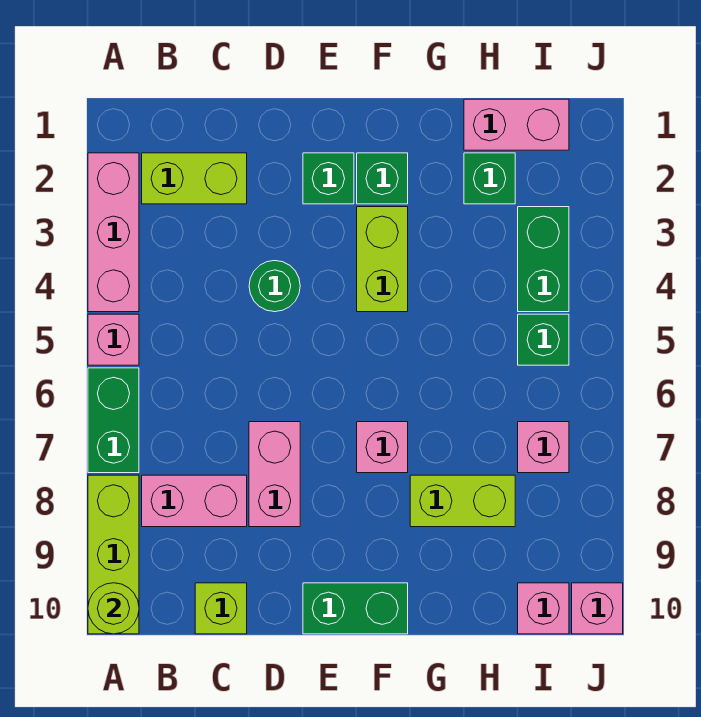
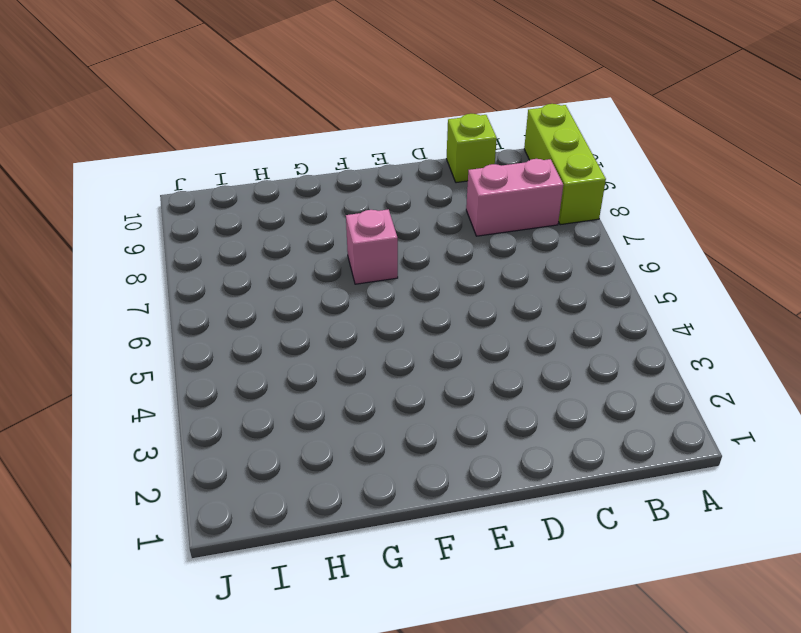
none -> pink 1x3 brick [88,153,139,312]
none -> pink 1x1 brick [88,314,139,365]
none -> green 1x2 brick [88,368,139,473]

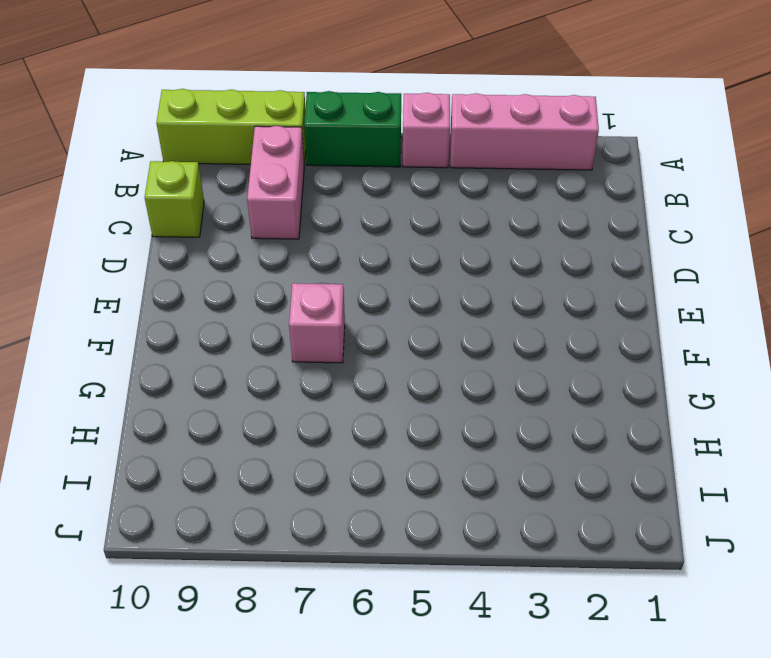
none -> lime 1x2 brick [142,153,247,204]
none -> green 1x1 round brick [249,261,300,312]
none -> pink 1x2 brick [249,422,300,527]

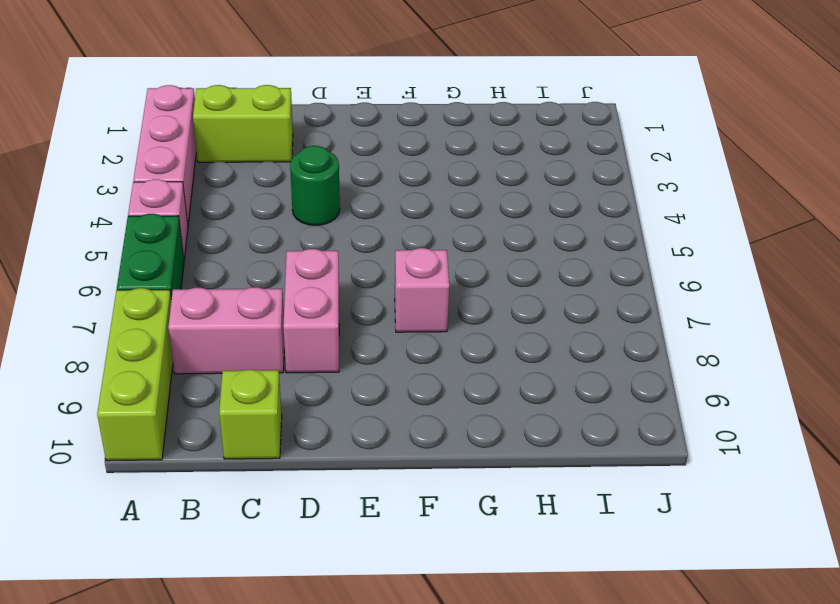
none -> green 1x1 brick [303,153,354,204]
none -> green 1x2 brick [303,583,408,634]
none -> green 1x1 brick [357,153,408,204]

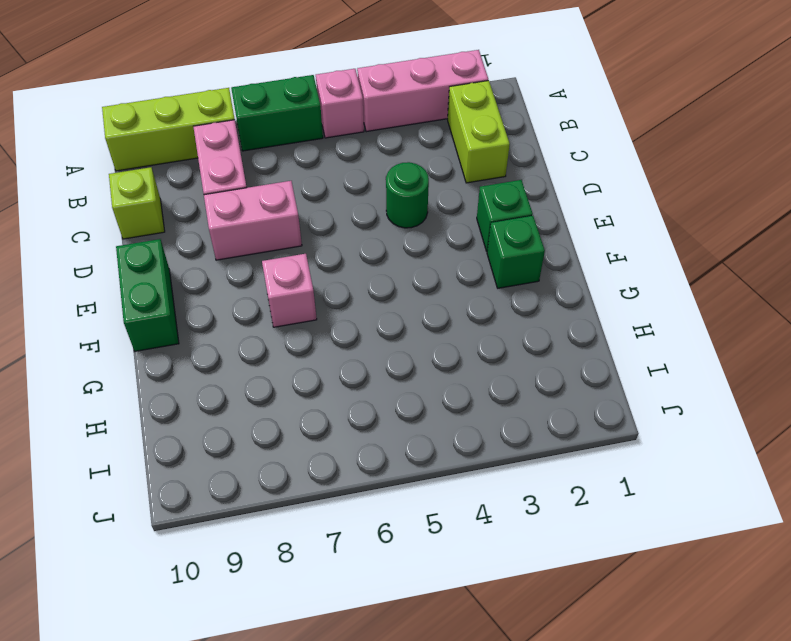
none -> lime 1x2 brick [357,207,408,312]
none -> lime 1x2 brick [410,475,515,527]
none -> pink 1x2 brick [464,99,569,150]

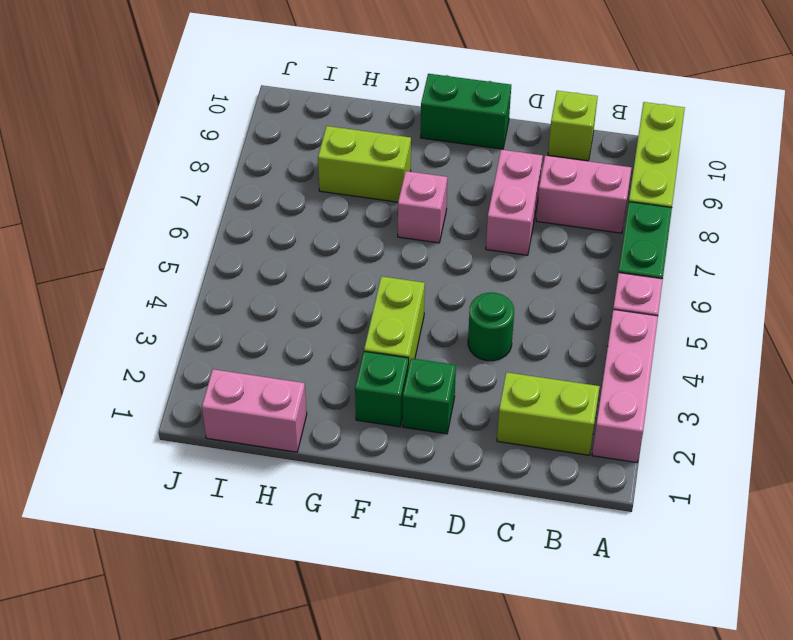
none -> green 1x1 brick [464,153,515,204]
none -> green 1x2 brick [518,207,569,312]
none -> green 1x1 brick [518,314,569,365]

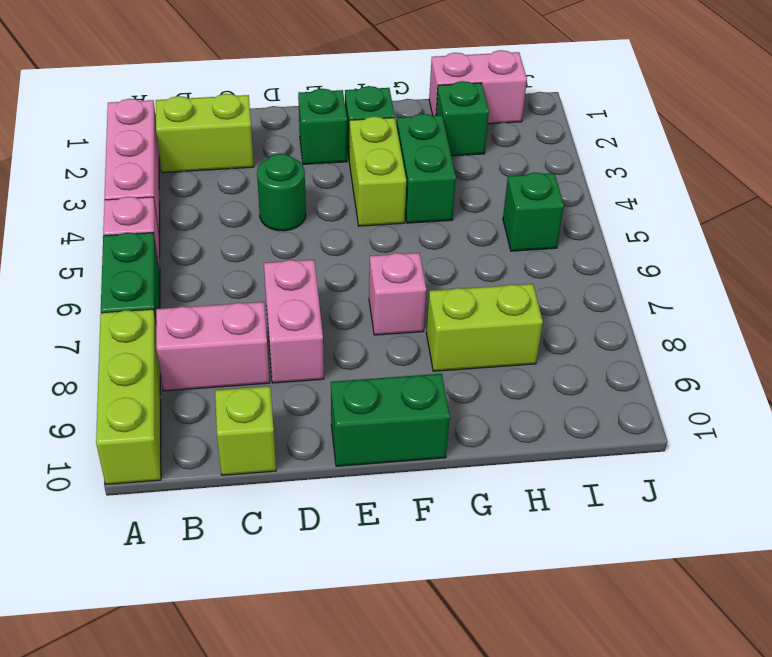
green 1x2 brick [397,114,456,223] -> green 1x2 brick moved to [518,207,569,312]
none -> pink 1x1 brick [518,422,569,473]
none -> pink 1x1 brick [518,583,569,634]
none -> pink 1x1 brick [572,583,623,634]

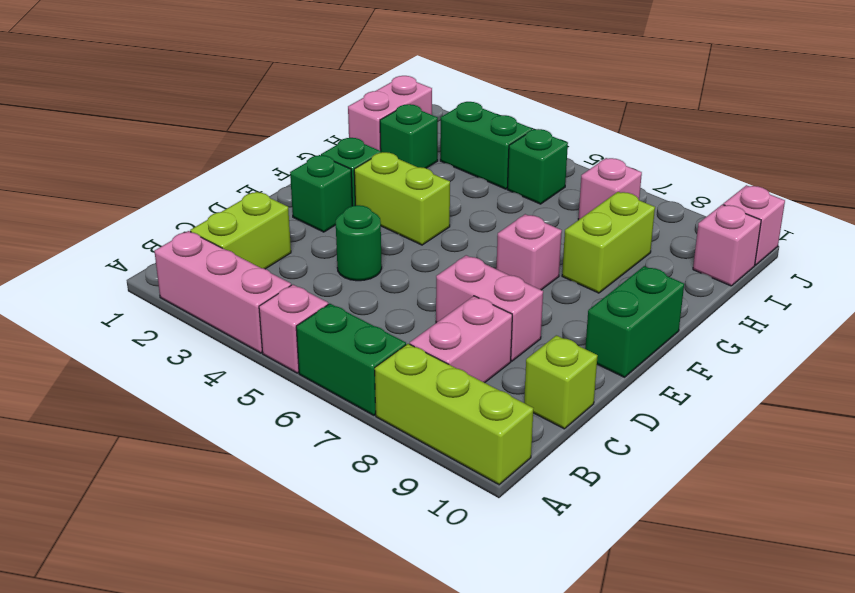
none -> lime 1x1 round brick [88,583,139,634]

